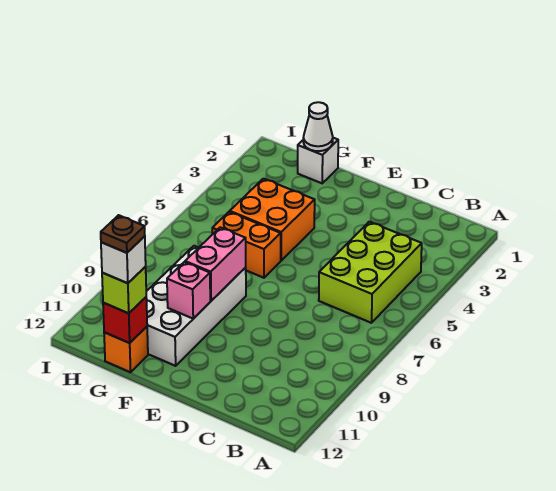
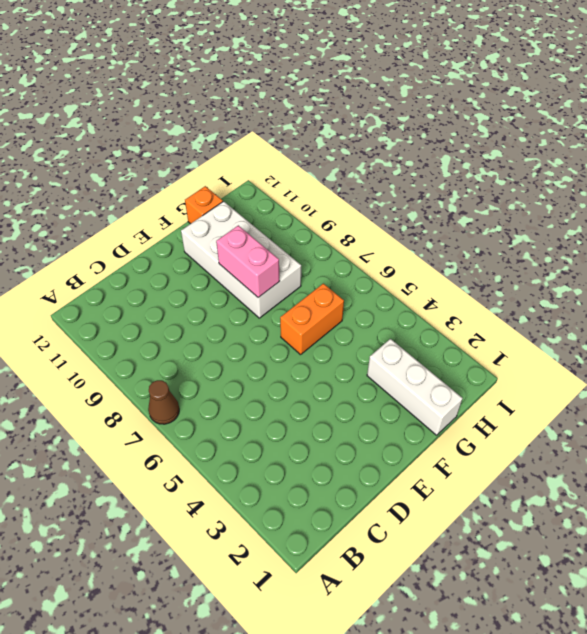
brown 1x1 cone [148,380,179,424] -> none
white 1x3 brick [367,339,463,435] -> white 1x1 brick [298,138,338,183]
none -> lime 2x3 brick [319,222,422,323]
none -> orange 2x2 brick [230,179,315,261]
none -> pink 1x1 brick [167,262,210,319]

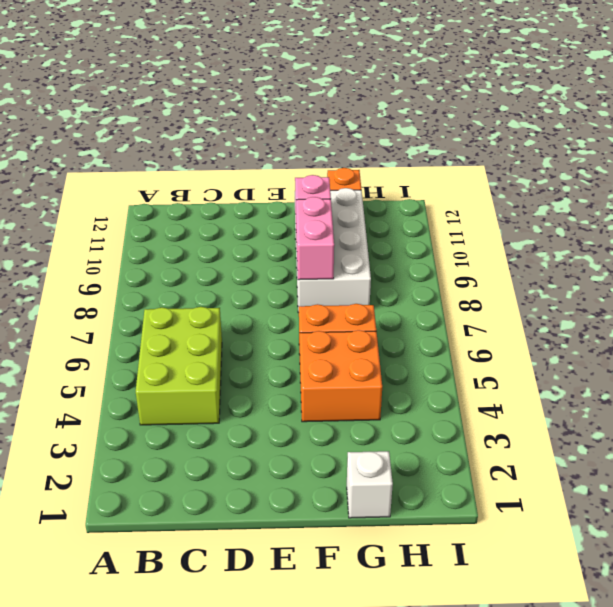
none -> white 1x1 cone [303,102,333,151]
none -> red 1x1 brick [103,297,147,343]
none -> lime 1x1 brick [102,267,146,313]

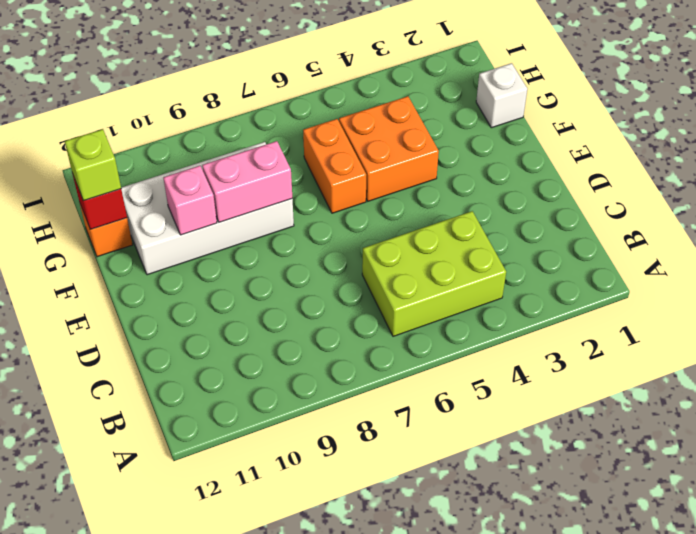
none -> white 1x1 cone [303,102,333,151]
none -> white 1x1 brick [101,236,146,283]
none -> brown 1x1 plate [101,215,145,253]

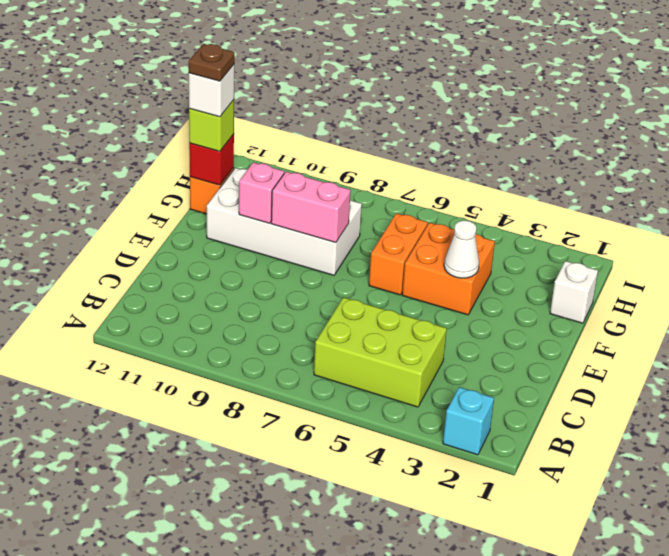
cyan 1x1 brick [443,387,494,455] -> none
white 1x1 cone [444,220,479,278] -> white 1x1 cone moved to [303,102,333,151]

